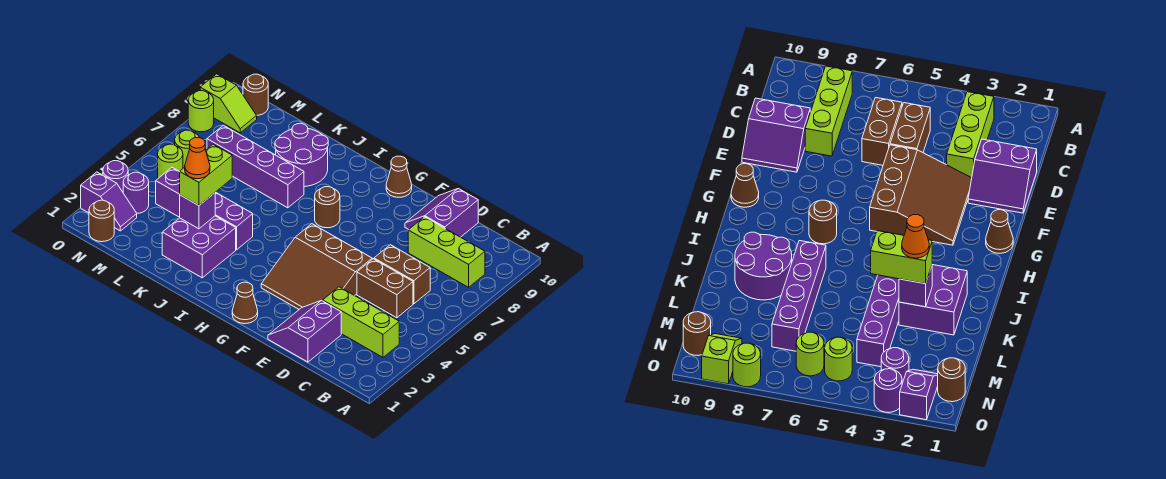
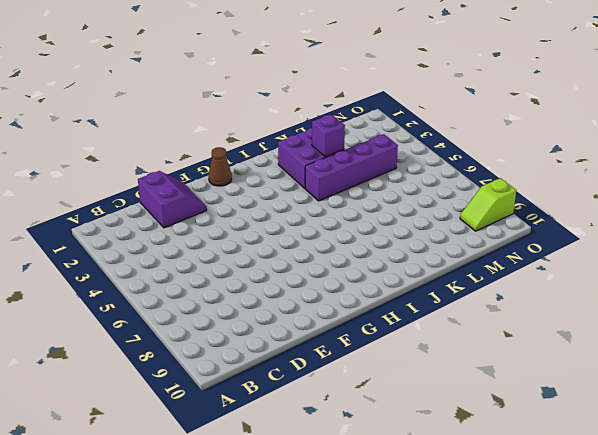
none -> lime 1x3 brick [323,287,399,357]
none -> lime 1x3 brick [408,217,485,287]
none -> brown 1x2 brick [357,259,413,318]

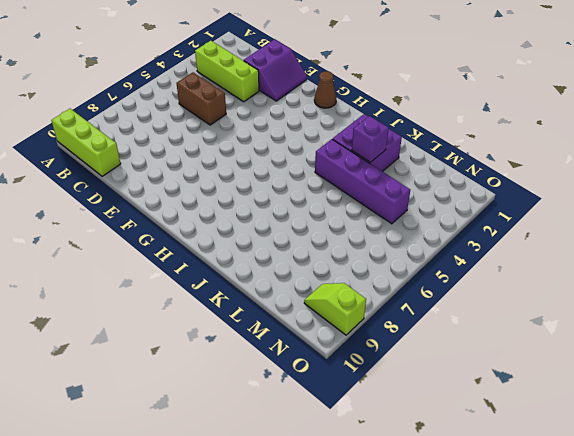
lime 1x3 brick [51,109,121,176] -> lime 1x3 brick moved to [408,217,485,287]
none -> brown 1x2 brick [374,245,430,304]
none -> purple 2x2 slope [405,188,478,237]
none -> brown 3x3 slope [261,224,372,309]

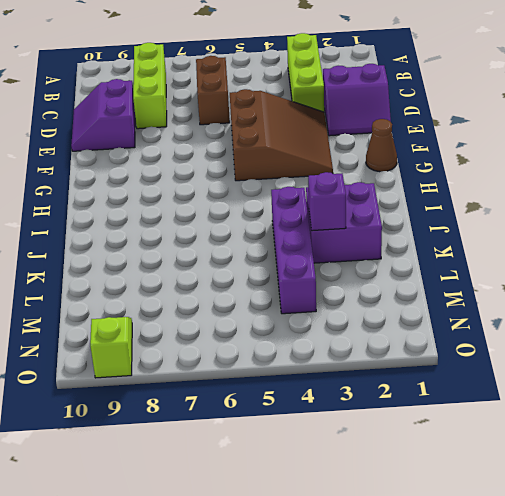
purple 2x2 slope [71,79,135,151] -> purple 2x2 slope turned to [405,188,478,237]
none -> brown 1x2 brick [357,259,413,318]
none -> brown 1x1 cone [386,156,412,197]
none -> brown 1x1 round brick [315,187,340,228]

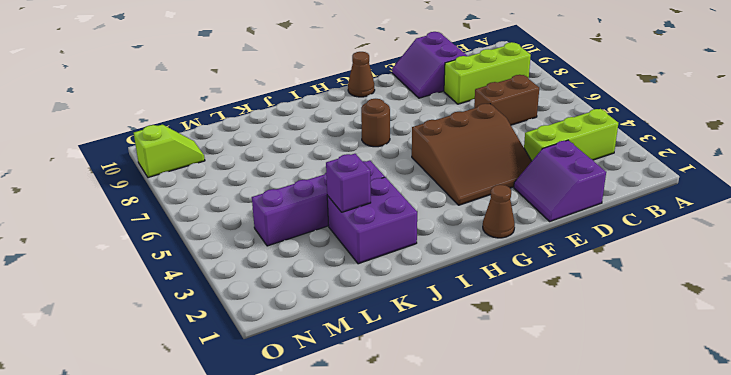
none -> brown 1x2 brick [357,259,413,318]
none -> purple 1x4 brick [207,125,304,208]
none -> purple 2x2 round brick [275,123,328,187]

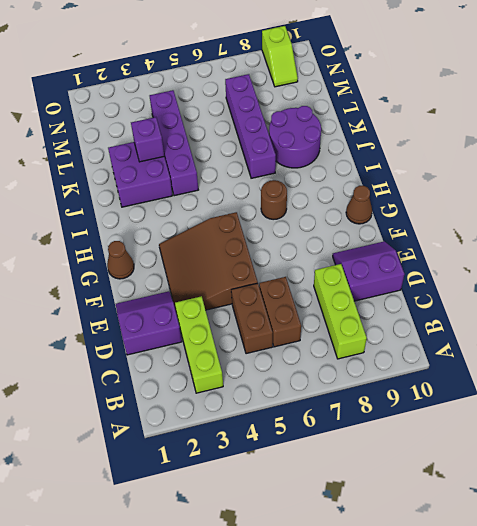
none -> brown 1x1 round brick [89,200,114,242]
none -> purple 1x2 slope [81,172,137,231]
none -> purple 1x1 round brick [123,172,149,213]

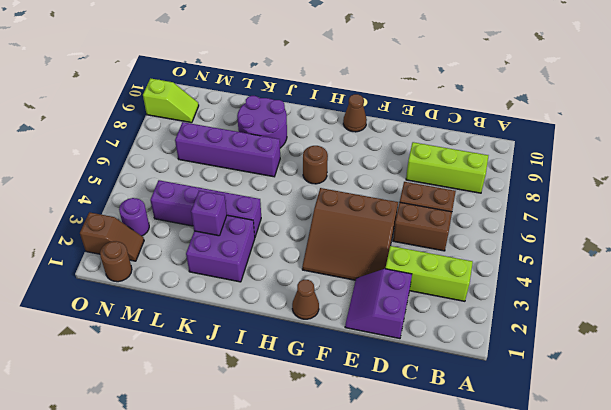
brown 1x2 slope [80,212,144,261] -> purple 1x2 slope [81,172,137,231]
none -> purple 2x2 slope [405,188,478,237]
none -> lime 1x1 round brick [158,144,183,178]
none -> lime 1x1 round brick [175,130,200,168]

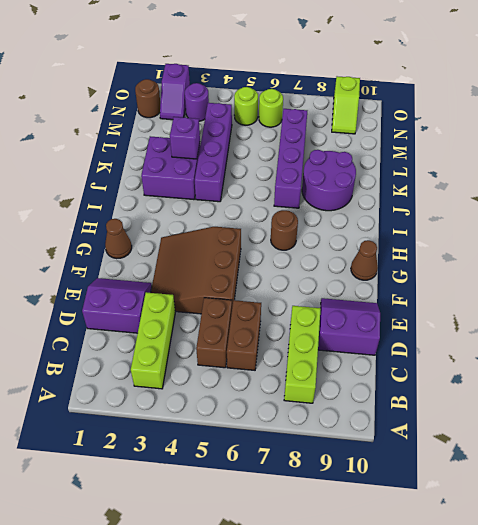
none -> brown 1x1 round brick [243,74,268,115]
none -> purple 1x1 round brick [103,161,128,192]
none -> lime 1x1 round brick [188,91,214,132]

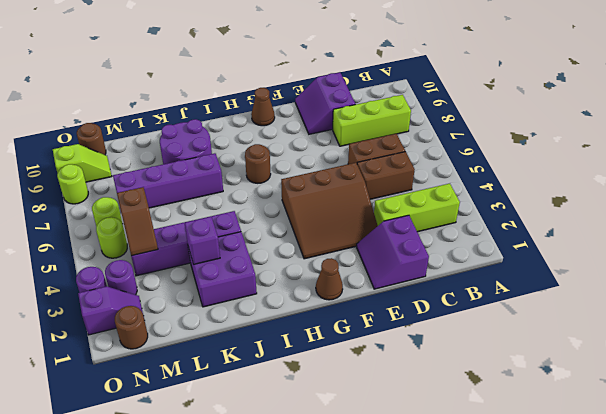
brown 1x2 slope [117,187,158,256] -> none
none -> lime 1x2 brick [180,144,232,206]
none -> orange 1x1 cone [185,137,210,179]

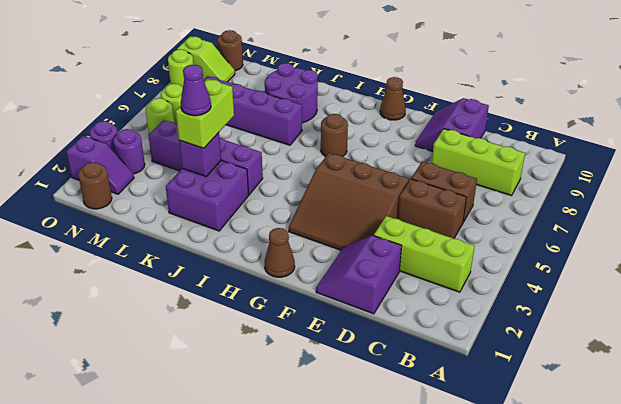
purple 1x1 cone [181,65,211,116] -> orange 1x1 cone [185,137,210,179]

